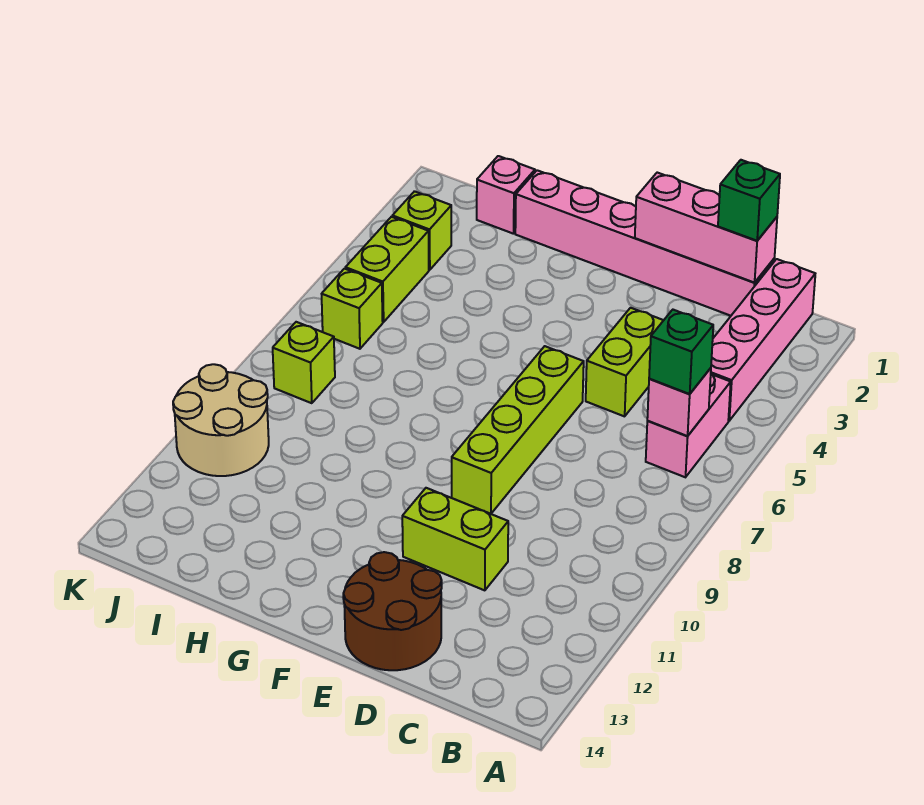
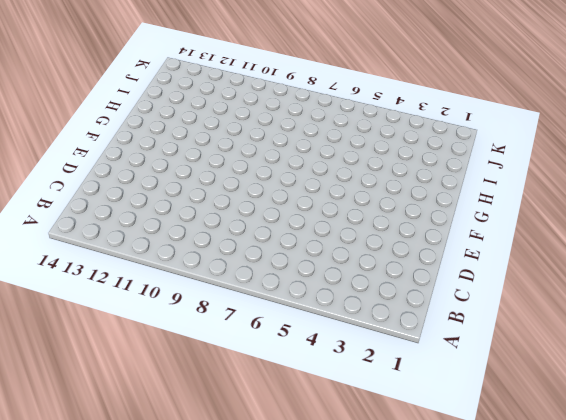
none -> pink 1x4 brick [711,259,815,421]
none -> pink 1x2 brick [646,374,731,477]
none -> pink 1x6 brick [515,170,774,316]

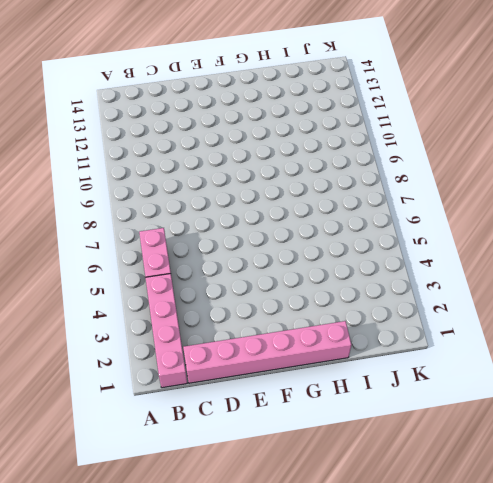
none -> lime 1x2 brick [586,308,664,416]
none -> lime 1x2 brick [402,488,508,590]
none -> brown 2x2 round brick [343,552,442,670]

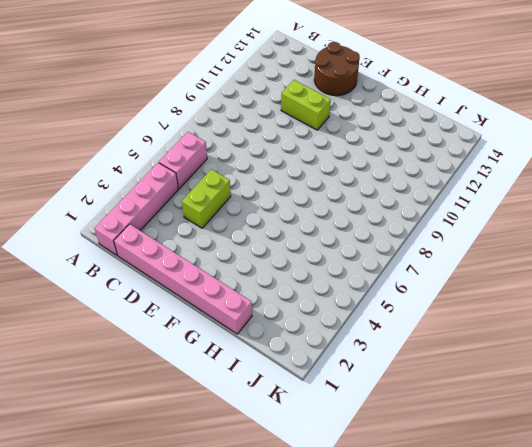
none -> lime 1x4 brick [452,346,584,514]
none -> pink 1x1 brick [477,156,535,234]
none -> lime 1x1 brick [392,191,451,270]

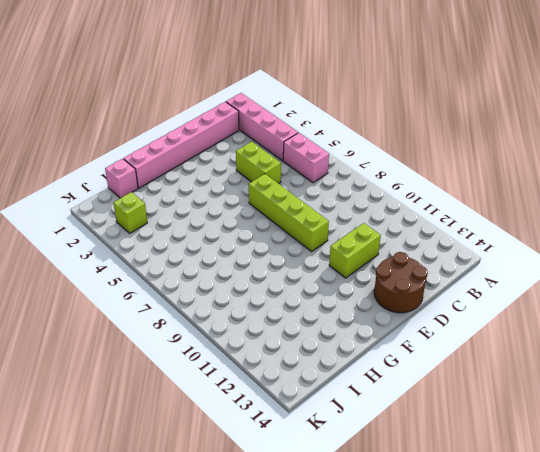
none -> lime 1x2 brick [345,217,429,322]
none -> lime 1x1 brick [322,269,383,349]
none -> lime 1x1 brick [273,322,335,403]

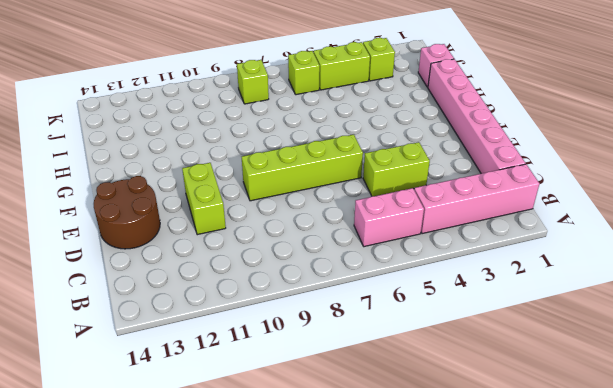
none -> tan 2x2 round brick [173,364,269,476]
none -> pink 1x1 brick [647,368,711,436]
none -> pink 1x3 brick [635,173,777,283]

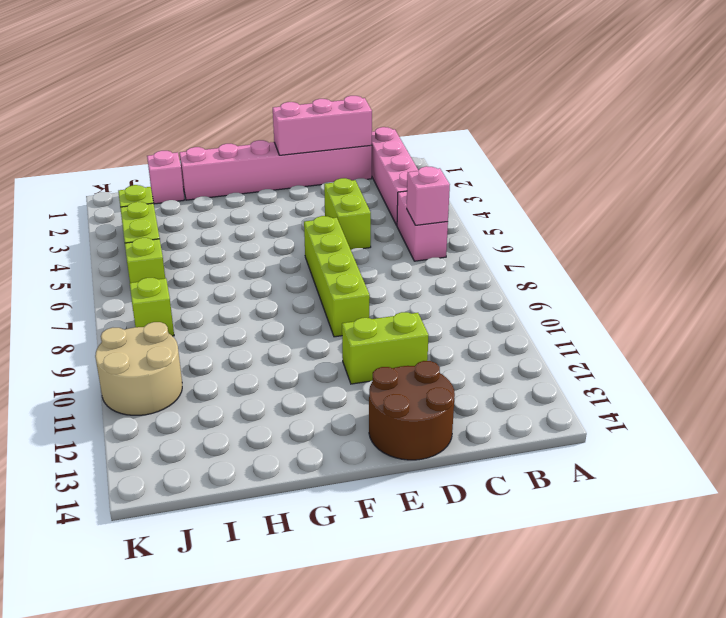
none -> green 1x1 brick [649,310,713,394]
none -> green 1x1 brick [718,160,780,241]

